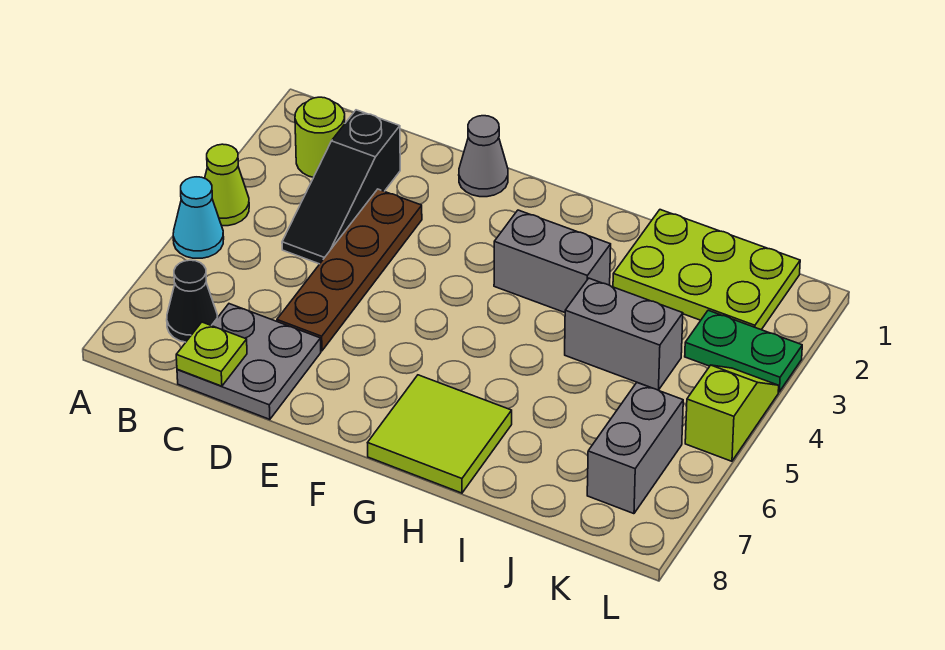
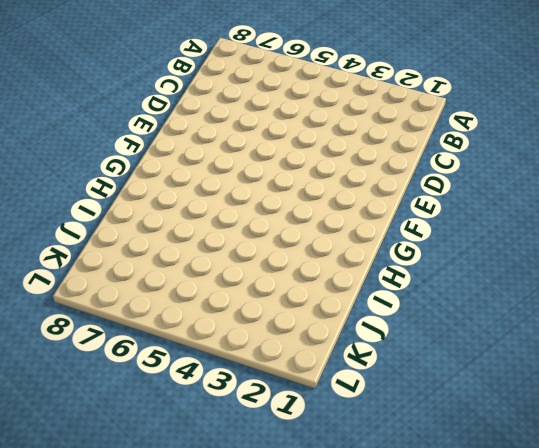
none -> lime 1x1 cone [205,144,249,226]
none -> cyan 1x1 cone [173,177,224,258]
none -> lime 1x1 round brick [295,97,345,177]

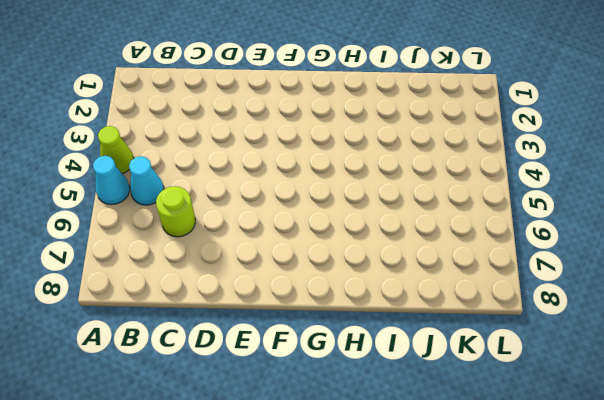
cyan 1x1 cone [129,156,164,205] -> none
lime 1x1 round brick [156,186,195,237] -> lime 1x1 round brick moved to [295,97,345,177]
none -> black 1x1 cone [167,260,218,342]
none -> black 1x3 slope [282,110,400,264]
none -> grey 2x2 plate [177,304,321,419]

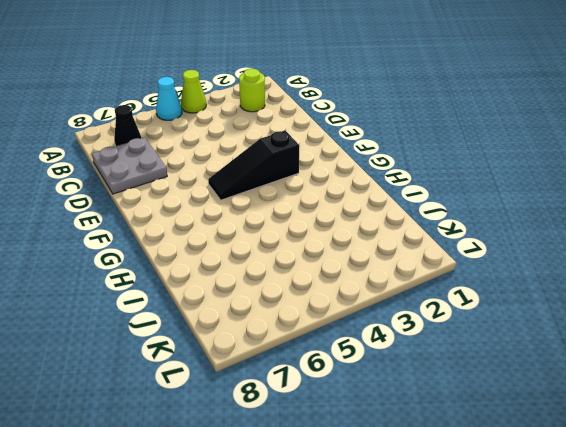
black 1x3 slope [208,131,299,200] -> black 1x3 slope moved to [282,110,400,264]
none -> brown 1x4 plate [277,189,422,351]
none -> grey 1x1 cone [459,116,508,197]
none -> grey 1x2 brick [494,210,611,312]

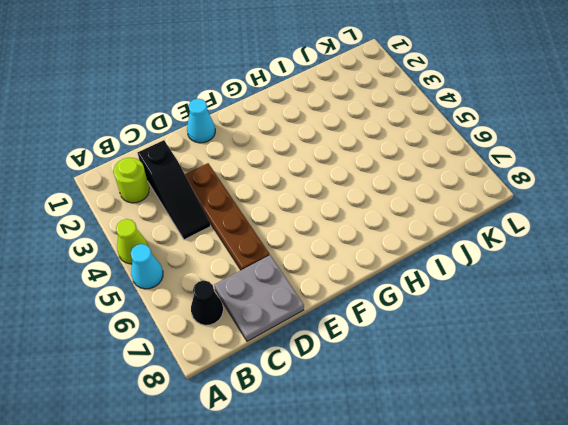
cyan 1x1 cone [187,99,215,143] -> grey 1x1 cone [459,116,508,197]
none -> grey 1x2 brick [494,210,611,312]
none -> lime 2x2 tile [368,375,512,493]
none -> lime 2x3 plate [613,210,800,330]

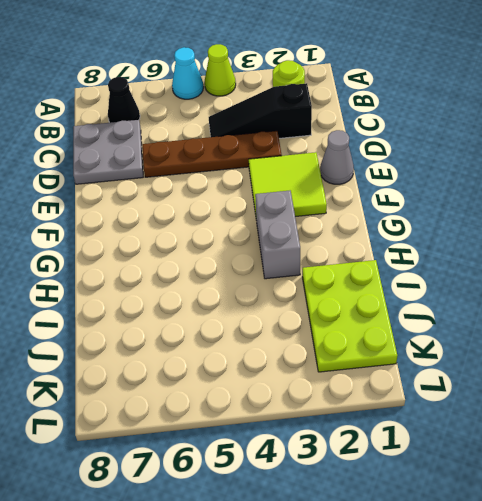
lime 2x2 tile [249,152,327,217] -> lime 2x2 tile moved to [368,375,512,493]
none -> grey 1x2 brick [565,278,683,390]
none -> green 1x2 plate [685,310,802,392]
none -> grey 1x2 brick [587,383,683,514]

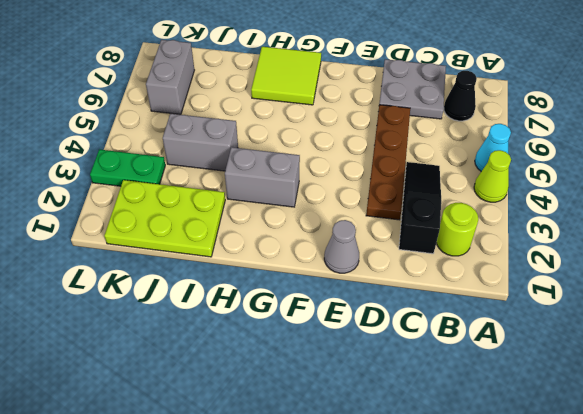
none -> lime 1x2 slope [685,365,779,461]
none -> lime 1x1 plate [176,322,247,386]

